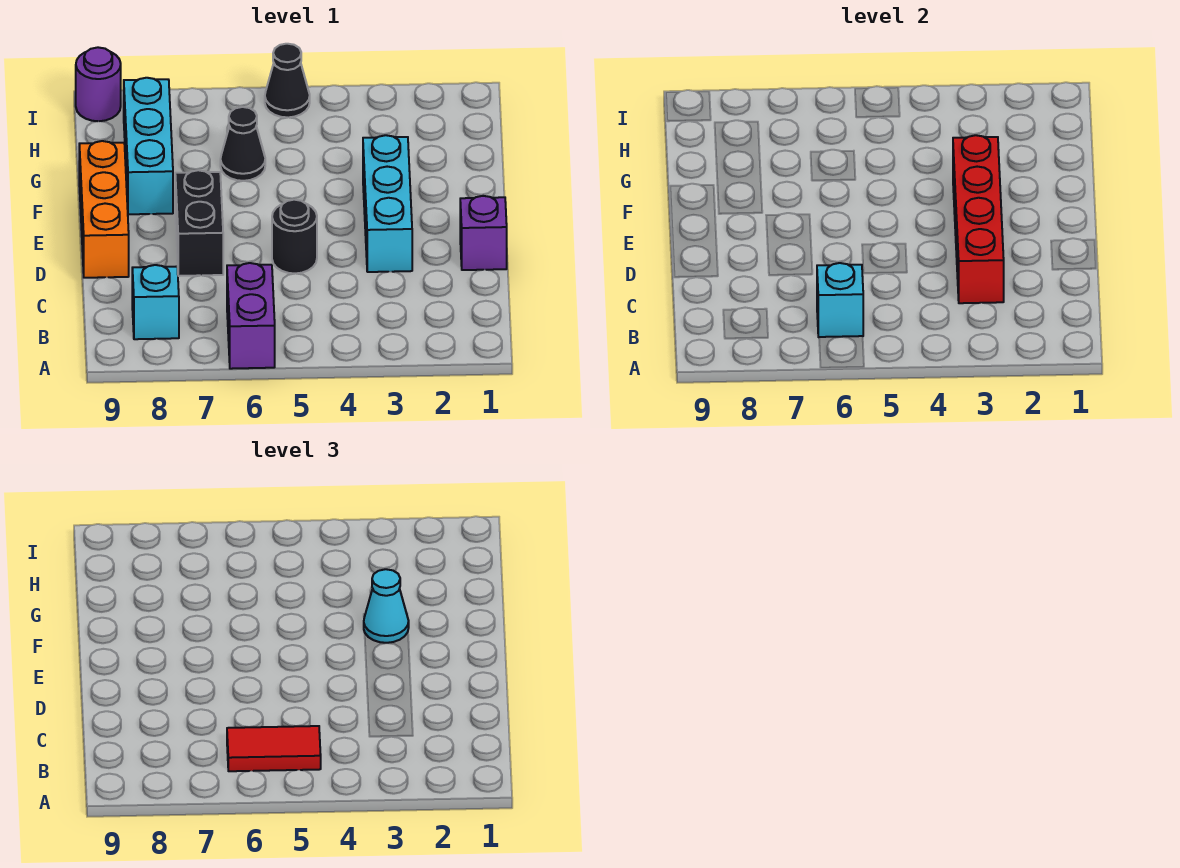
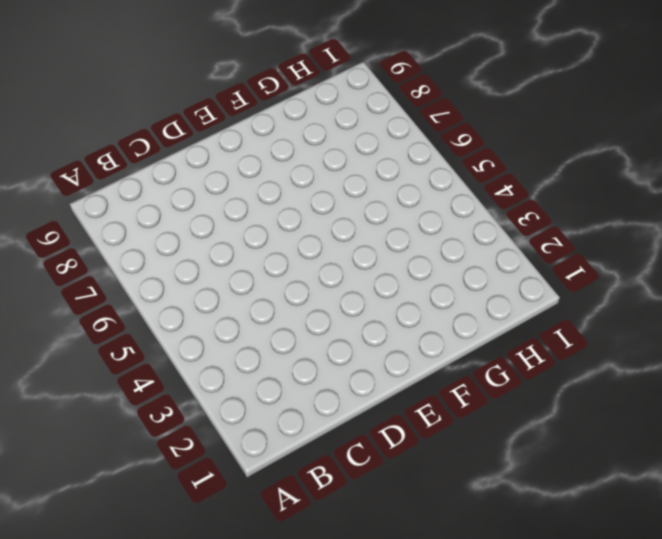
none -> purple 1x2 brick [227,263,275,369]
none -> cyan 1x1 brick [132,265,179,339]
none -> purple 1x1 brick [460,196,507,270]

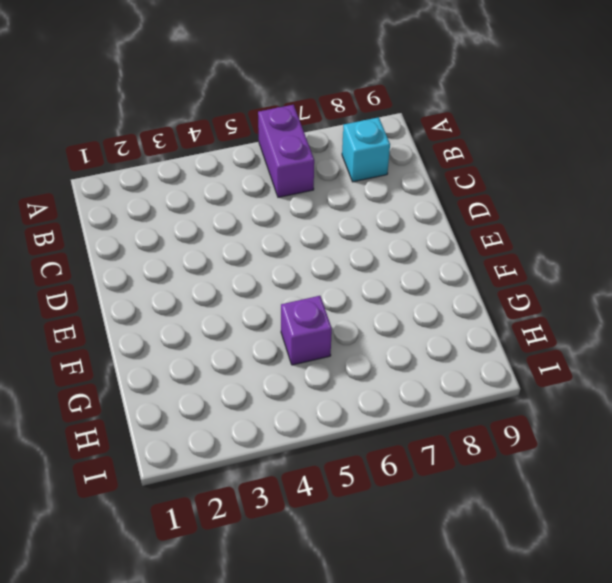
purple 1x1 brick [281,296,332,365] -> purple 1x1 brick moved to [460,196,507,270]
none -> cyan 1x3 brick [363,135,412,272]
none -> black 1x1 round brick [272,200,317,273]
none -> black 1x2 brick [175,170,223,276]

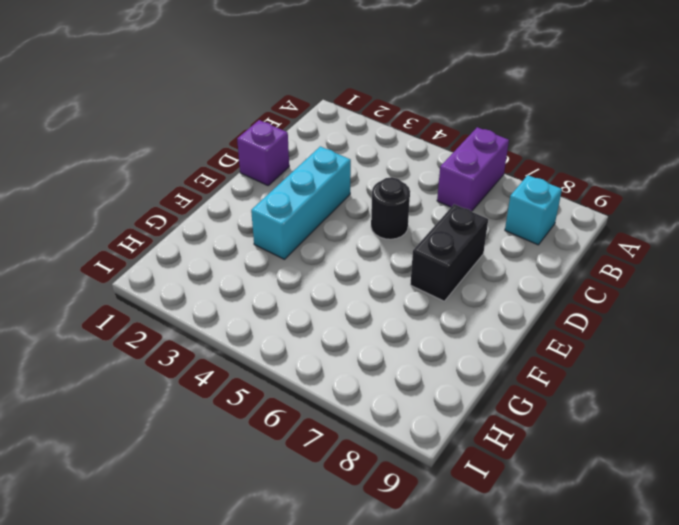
none -> orange 1x3 brick [79,141,129,278]
none -> cyan 1x3 brick [124,78,173,214]
none -> black 1x1 cone [220,107,265,181]

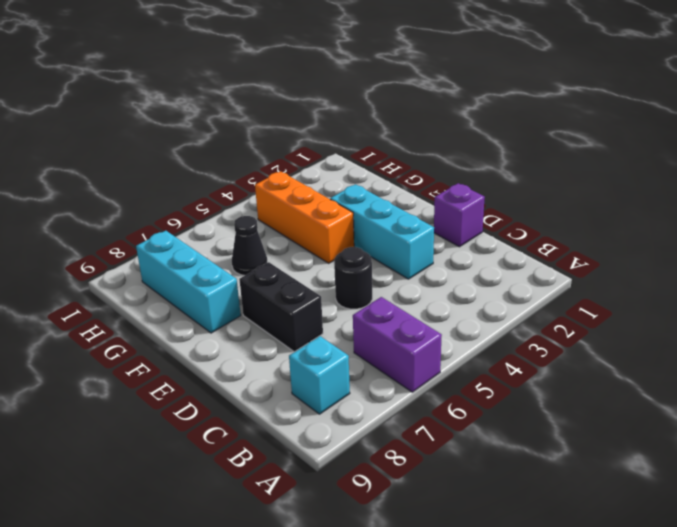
orange 1x3 brick [255,171,354,263] -> orange 1x3 brick moved to [79,141,129,278]
none -> black 1x1 cone [265,44,310,117]
none -> purple 1x1 round brick [76,47,121,121]
none -> cyan 1x1 brick [817,263,863,337]

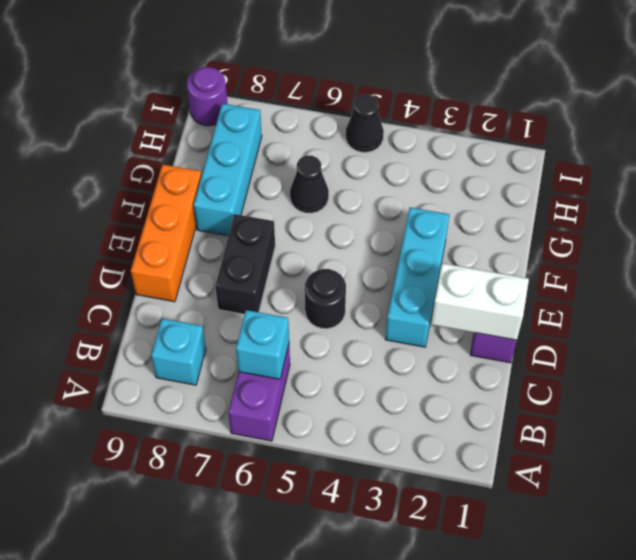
white 1x2 brick [431,263,529,340] -> none
none -> red 1x4 brick [953,135,1004,303]
none -> red 1x2 tile [227,726,321,771]
none -> cyan 1x1 cone [364,569,409,643]

